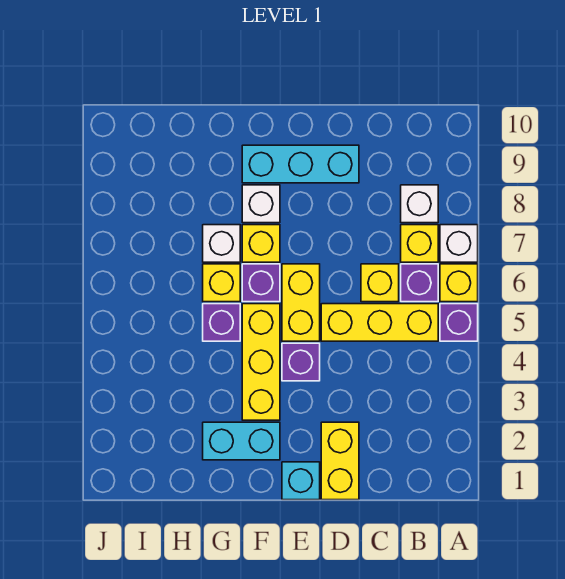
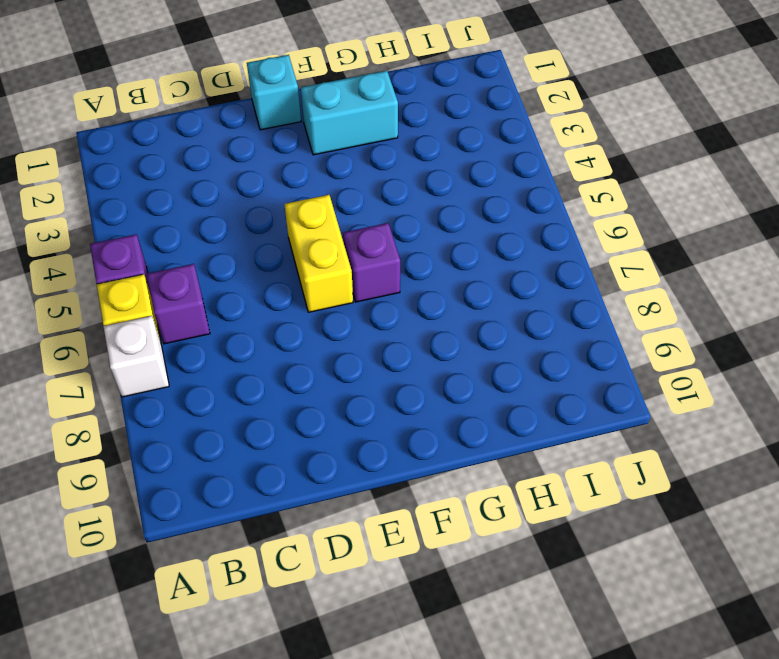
none -> yellow 1x3 brick [321,304,438,341]
none -> yellow 1x1 brick [401,225,438,262]
none -> white 1x1 brick [401,185,438,223]

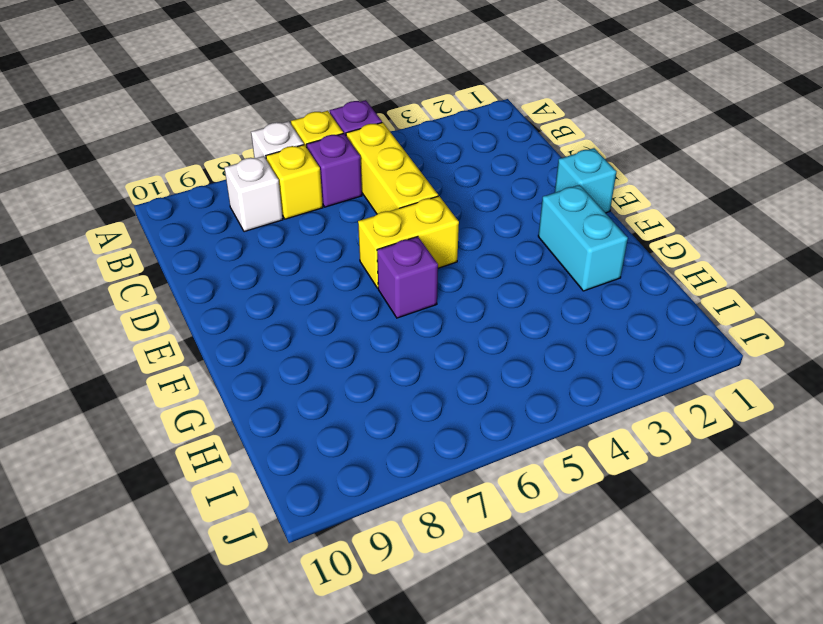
none -> yellow 1x1 brick [361,264,399,302]
none -> yellow 1x2 brick [321,422,359,500]
none -> cyan 1x3 brick [242,145,359,183]

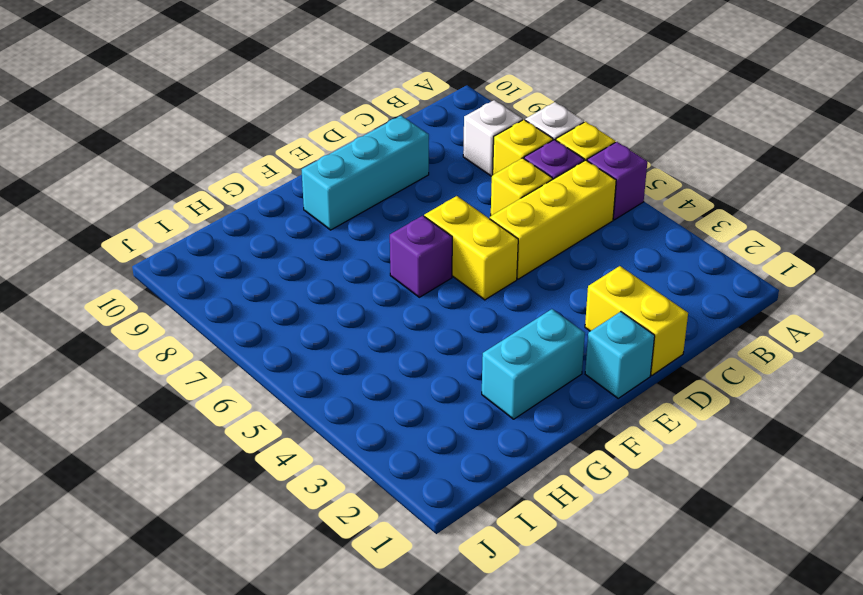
none -> purple 1x1 brick [282,343,320,381]
none -> yellow 1x3 brick [242,304,280,420]
none -> yellow 1x1 brick [242,225,280,262]

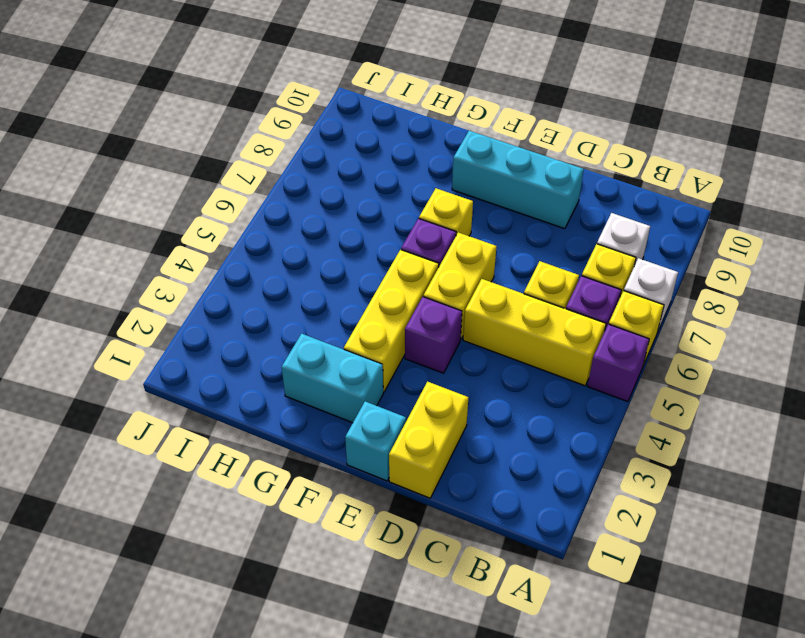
none -> white 1x1 brick [242,185,280,223]
none -> purple 1x1 brick [203,304,240,341]
none -> yellow 1x1 brick [203,264,240,302]

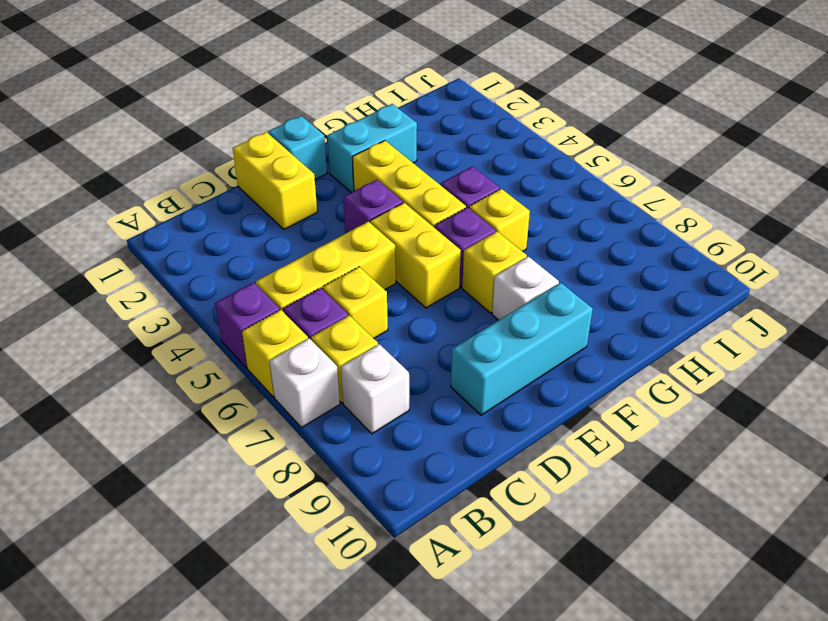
none -> white 1x1 brick [203,225,240,262]

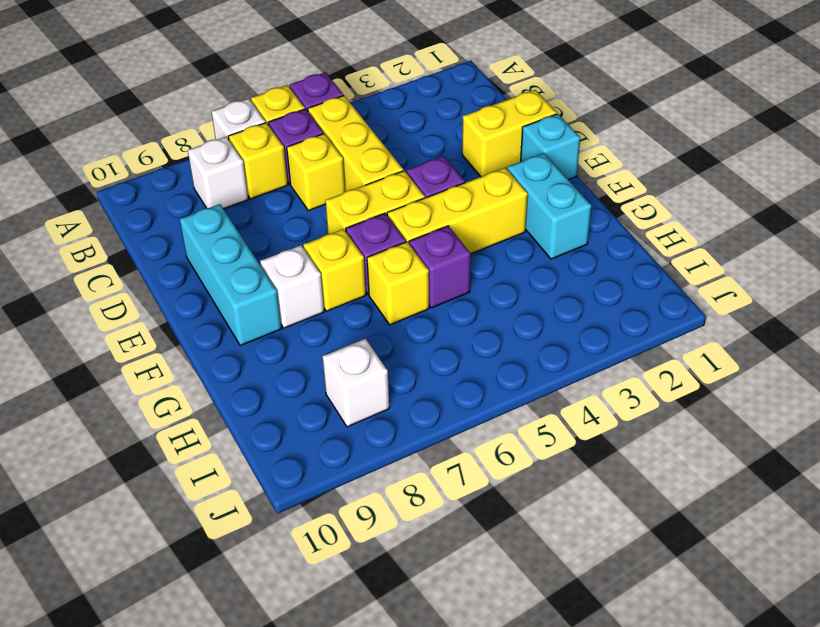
white 1x1 brick [322,339,389,427] -> white 1x1 brick moved to [203,225,240,262]

